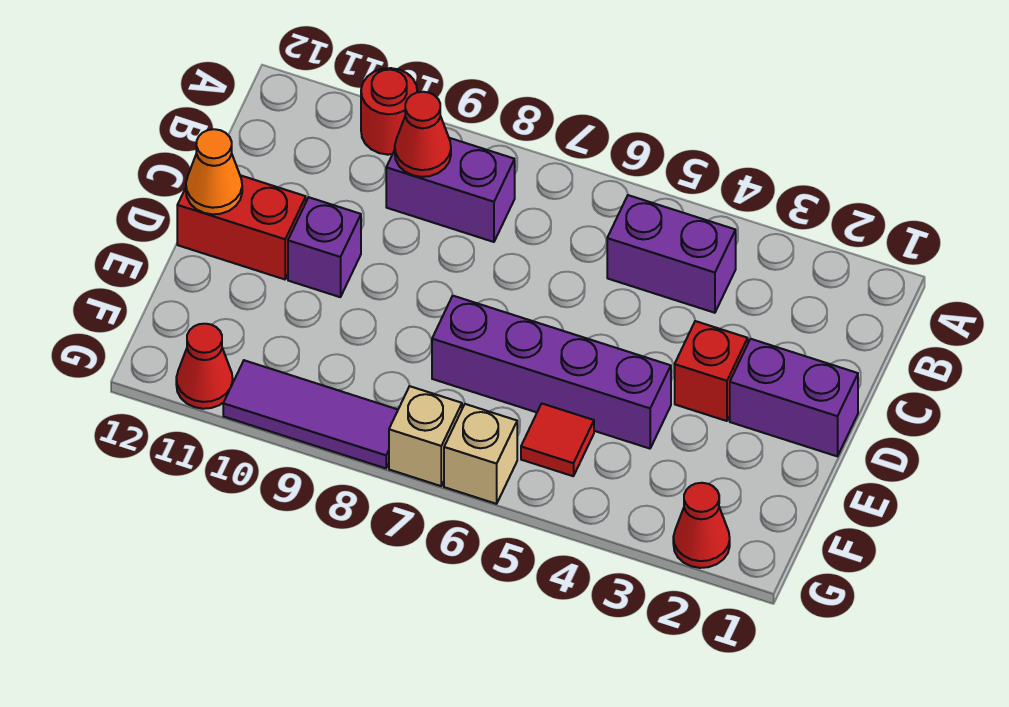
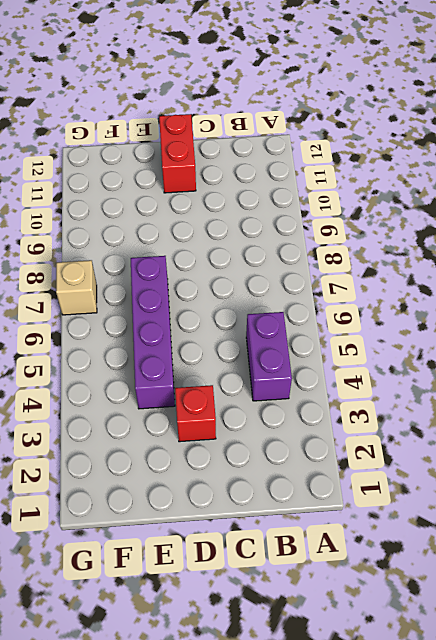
none -> red 1x1 round brick [361,68,417,155]
none -> purple 1x2 brick [386,138,515,242]
none -> purple 1x2 brick [730,339,858,456]

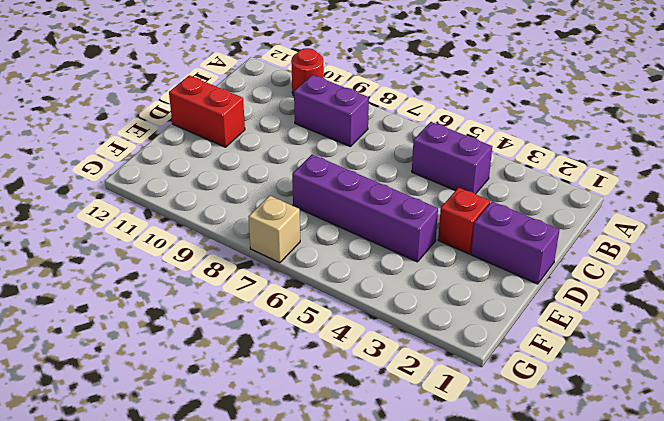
none -> purple 1x1 brick [288,197,361,297]
none -> red 1x1 tile [521,404,594,476]
none -> red 1x1 cone [673,483,730,568]

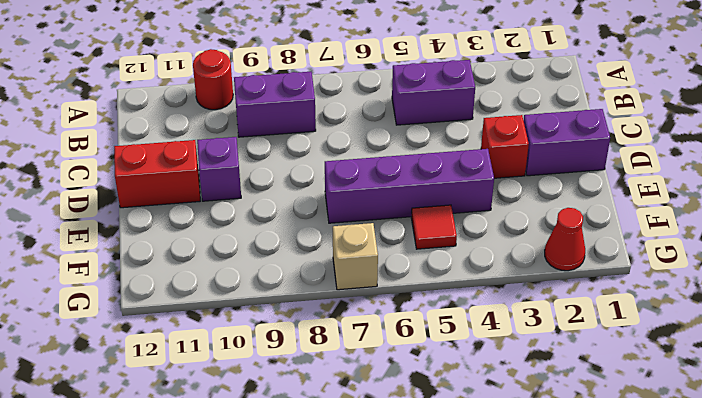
none -> tan 1x1 brick [444,404,517,504]
none -> purple 1x3 tile [223,360,398,468]
none -> red 1x1 cone [176,324,233,409]

